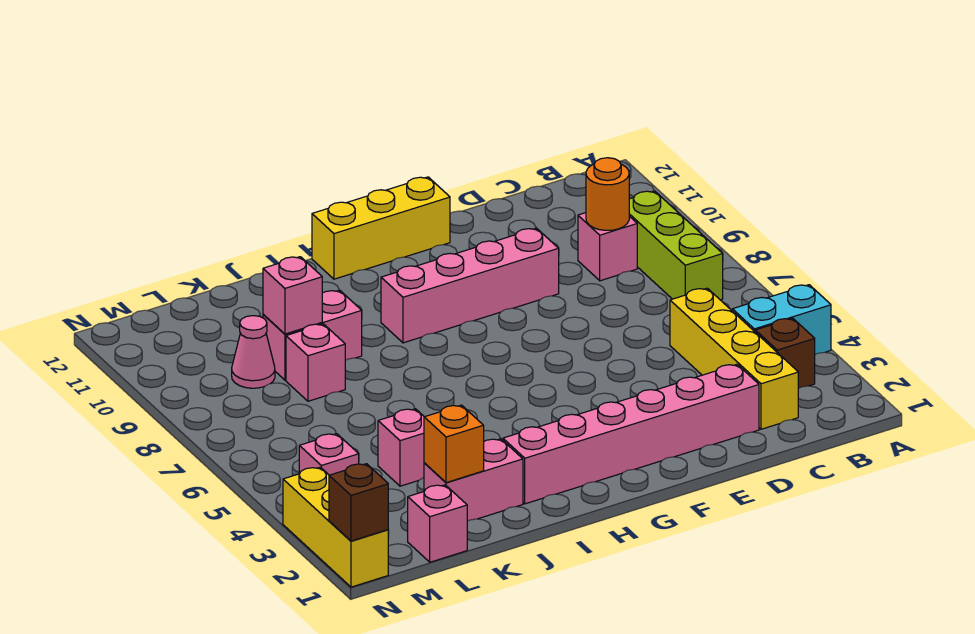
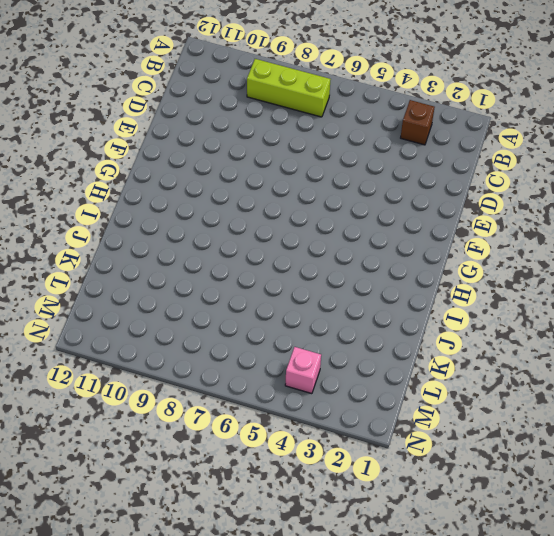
none -> cyan 1x2 brick [732,285,831,355]
none -> yellow 1x4 brick [670,288,798,429]
none -> pink 1x1 brick [578,213,637,281]

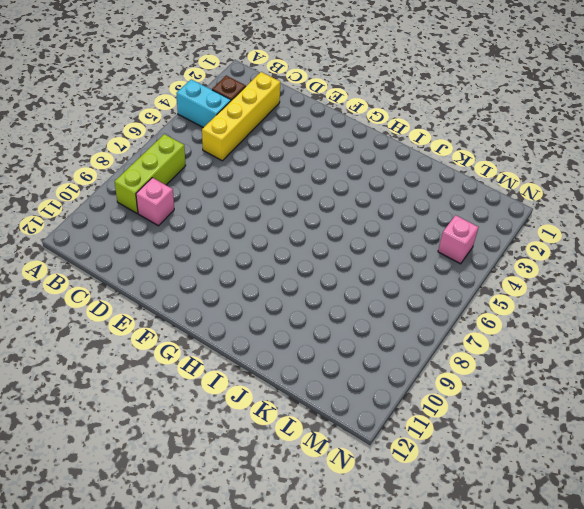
none -> pink 1x6 brick [503,364,759,504]
none -> pink 1x4 brick [381,228,559,343]
none -> yellow 1x3 brick [312,177,450,279]

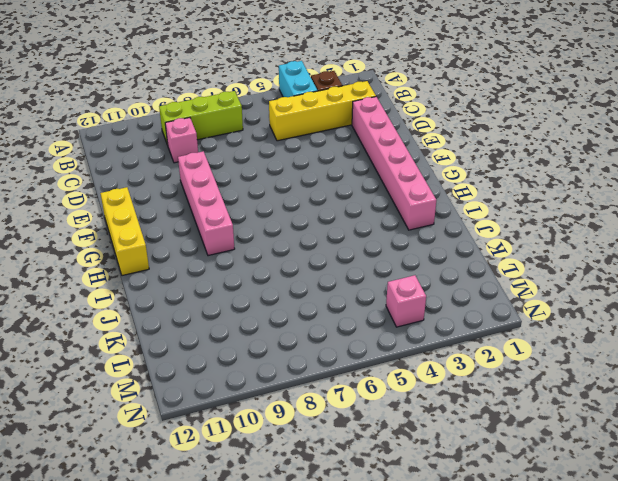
none -> pink 1x2 brick [424,439,523,521]
none -> pink 1x2 brick [263,290,362,380]
none -> pink 1x1 brick [378,409,424,486]

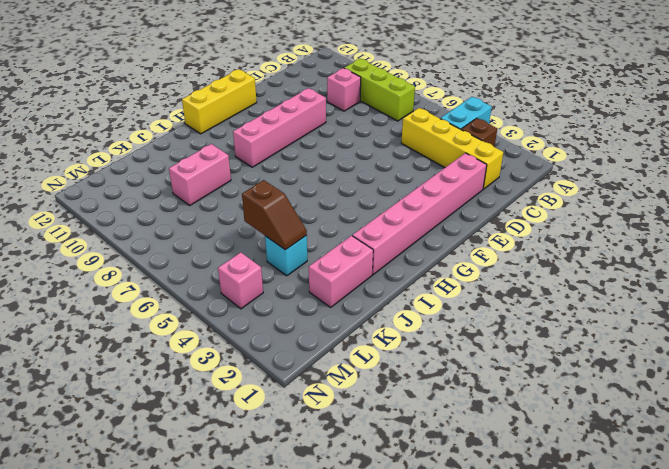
cyan 1x1 brick [265,235,307,276] -> pink 1x1 brick [378,409,424,486]
brown 1x2 slope [242,180,307,250] -> none
none -> pink 1x1 brick [286,324,345,401]
none -> pink 1x1 brick [408,485,467,562]
none -> pink 1x1 cone [232,316,275,388]

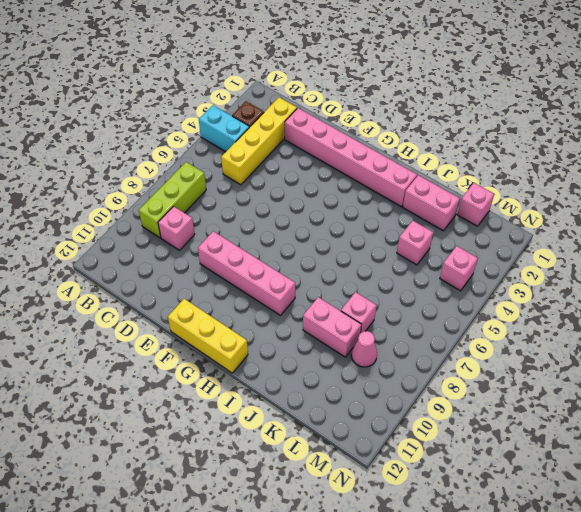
none -> yellow 1x3 brick [283,467,388,587]
none -> orange 1x1 round brick [586,158,629,230]
none -> orange 1x1 brick [424,405,484,483]

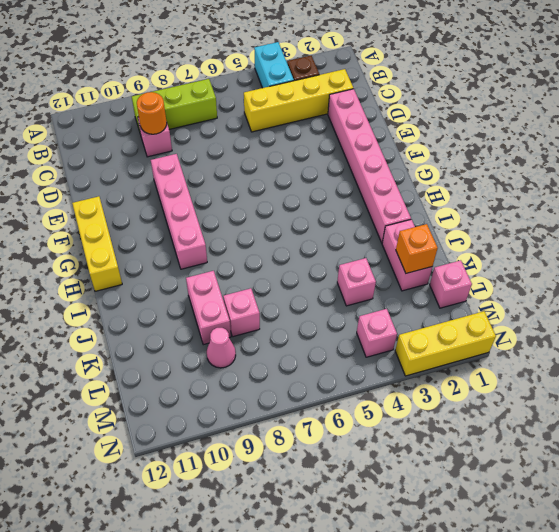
none -> pink 1x1 brick [263,257,322,334]
none -> brown 1x1 brick [329,464,388,541]

